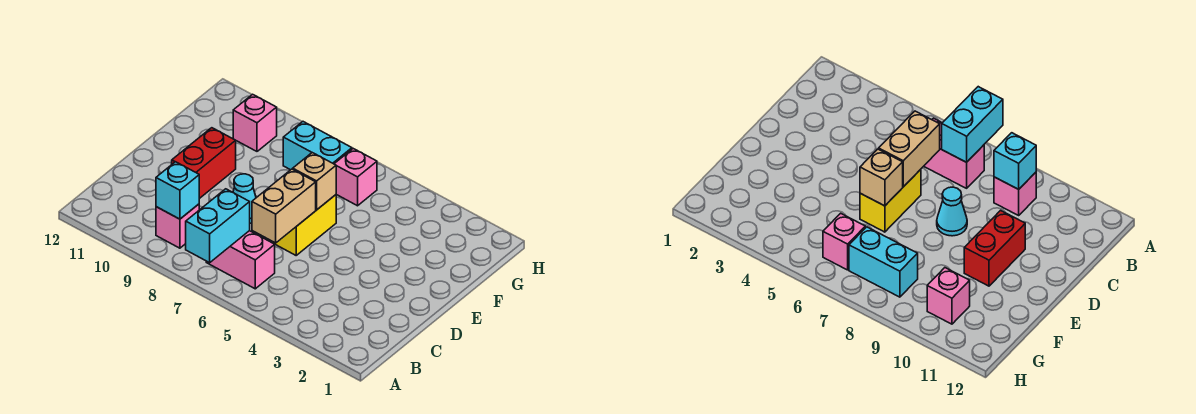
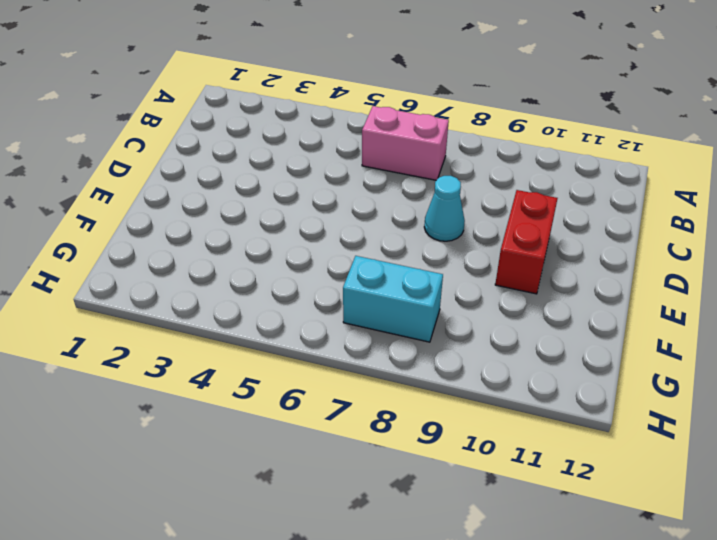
none -> pink 1x1 brick [156,204,199,248]
none -> yellow 1x2 brick [272,195,336,255]
none -> pink 1x1 brick [334,149,377,206]

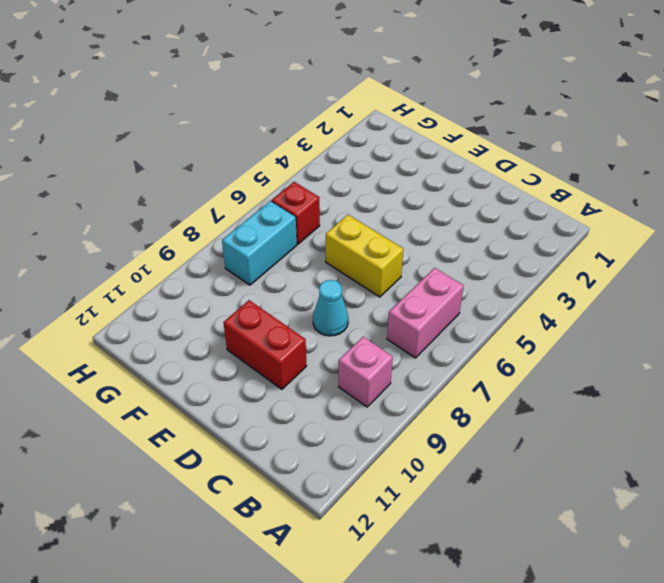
red 1x1 brick [272,182,320,244] -> pink 1x1 brick [334,149,377,206]
none -> pink 1x1 brick [233,94,277,151]
none -> cyan 1x2 brick [186,189,250,263]
none -> cyan 1x1 brick [156,162,199,219]

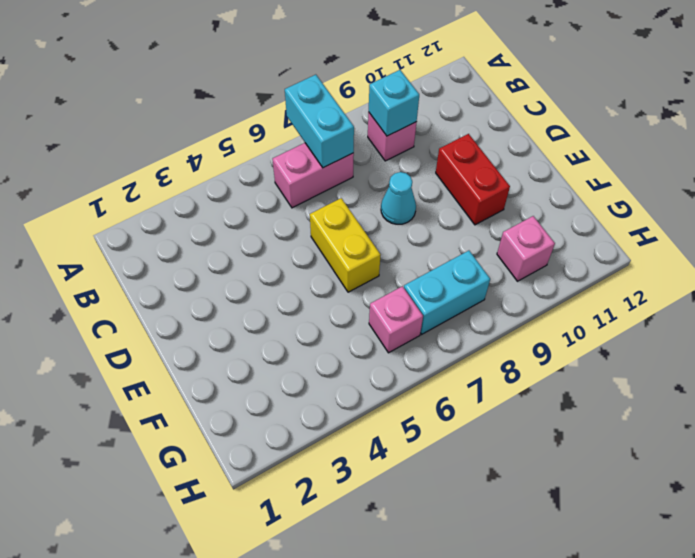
none -> tan 1x2 brick [252,169,316,243]
none -> tan 1x1 brick [293,153,336,210]

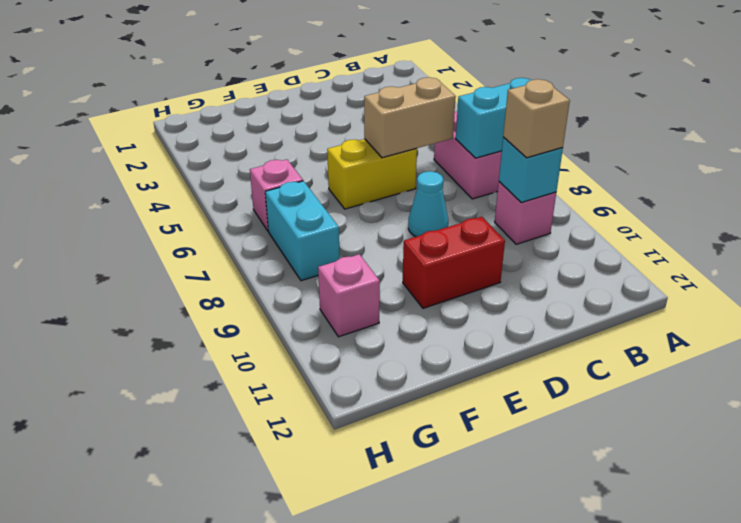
tan 1x1 brick [503,79,570,158] -> tan 1x1 brick moved to [293,153,336,210]

